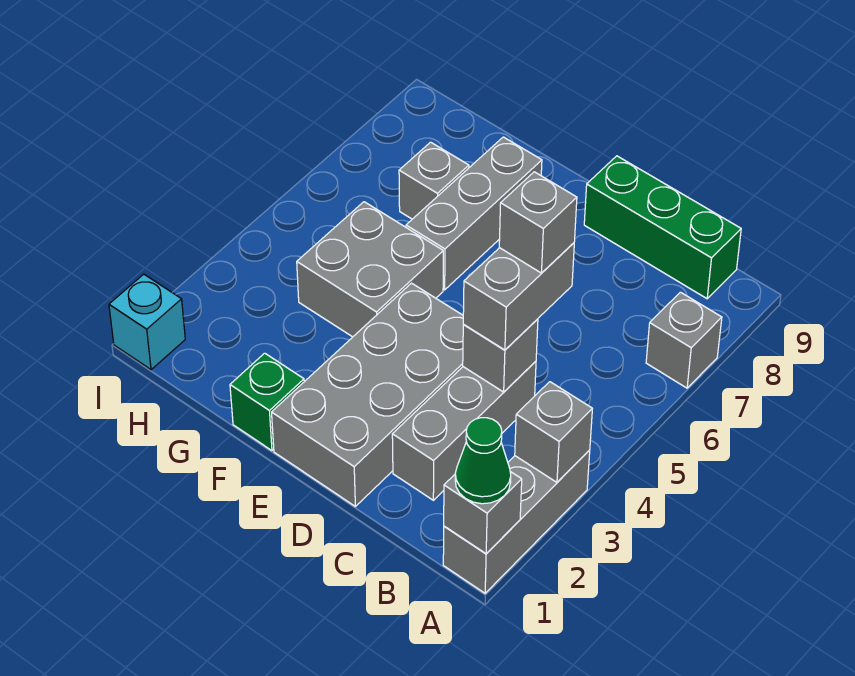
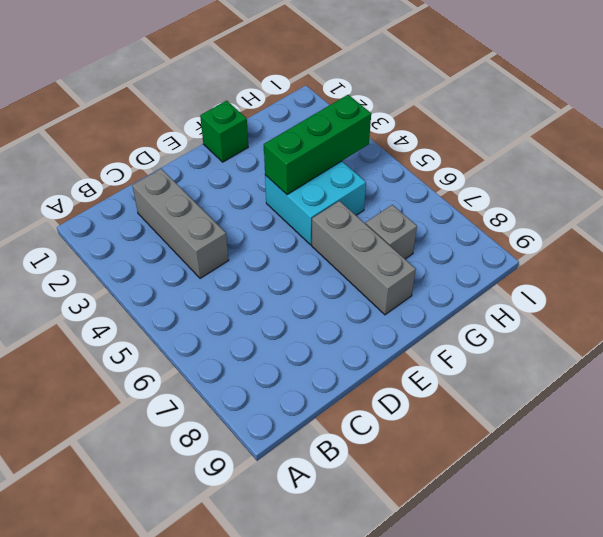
cyan 2x2 brick [265,161,366,245] -> grey 2x2 brick [297,202,443,337]
green 1x3 brick [264,95,371,195] -> green 1x3 brick moved to [584,156,741,299]
none -> grey 1x3 brick [443,450,590,593]
none -> grey 1x1 brick [646,292,722,388]
none -> grey 2x4 brick [272,283,463,506]

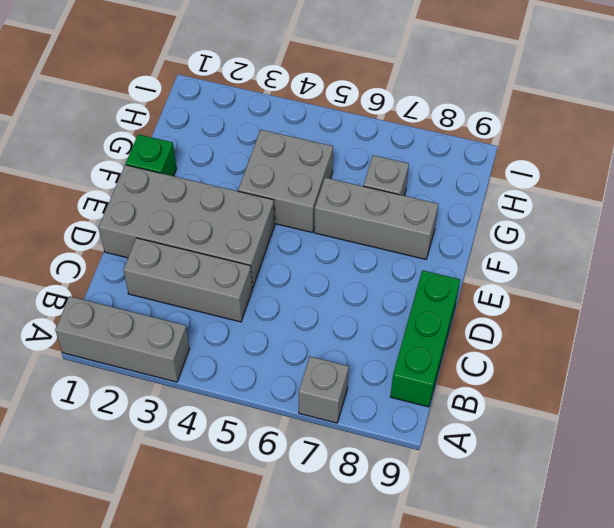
none -> cyan 1x1 brick [109,274,185,370]
none -> grey 1x1 brick [444,472,522,554]
none -> grey 1x1 brick [515,382,592,482]

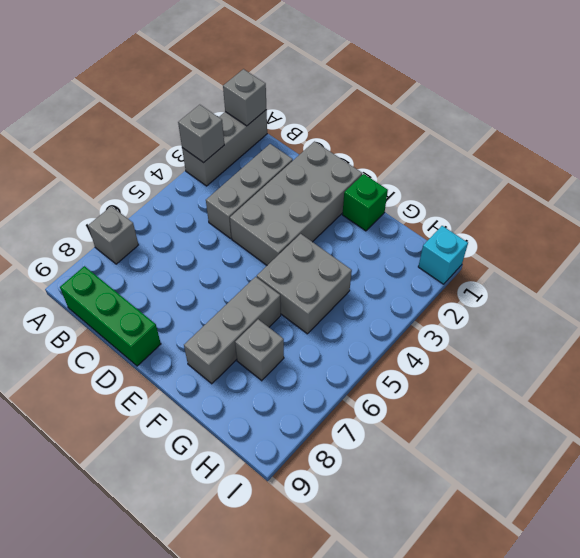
none -> grey 1x1 brick [463,319,538,392]
none -> green 1x1 cone [455,418,511,504]
none -> grey 1x2 brick [463,243,574,350]

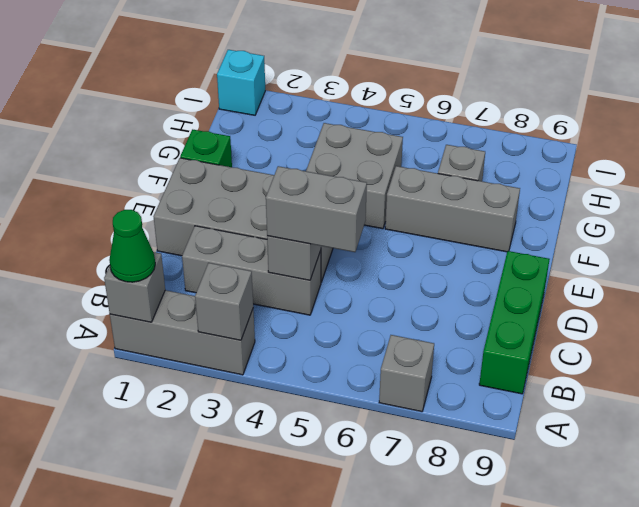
none -> grey 1x1 brick [499,172,577,273]

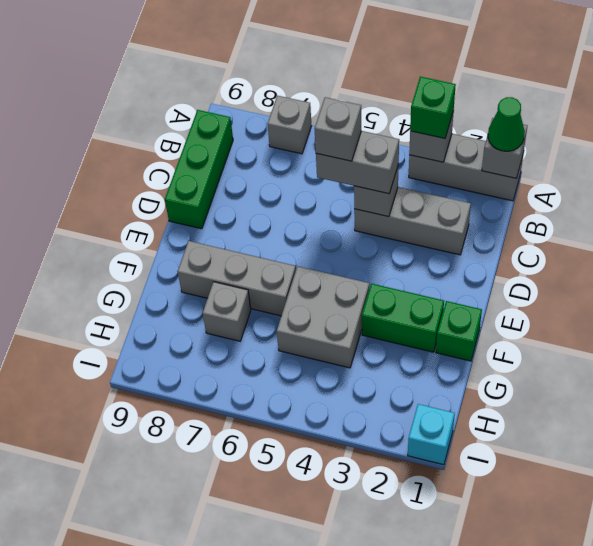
green 1x1 brick [410,77,456,138] -> none
green 1x2 brick [362,284,444,352] -> none
none -> grey 2x4 brick [272,283,463,506]

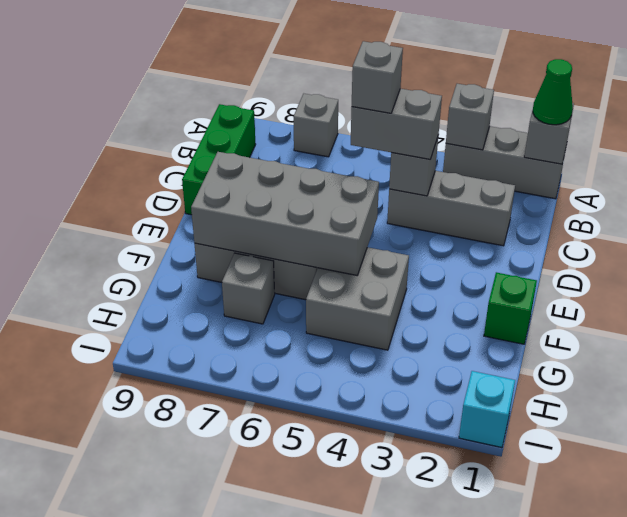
grey 2x4 brick [191,152,379,275] -> grey 2x4 brick moved to [272,283,463,506]

